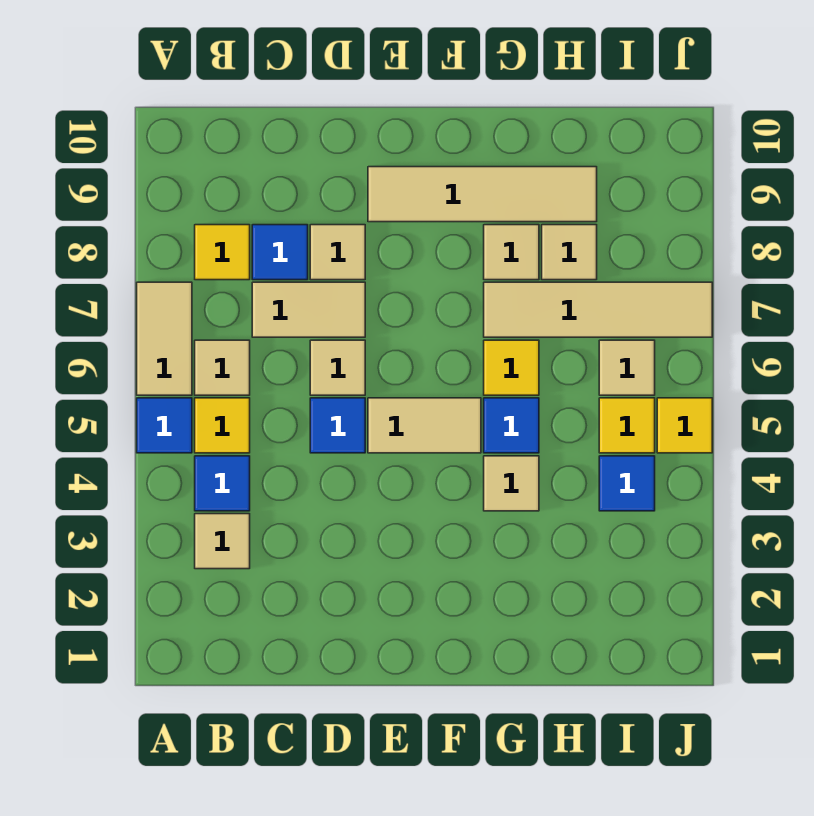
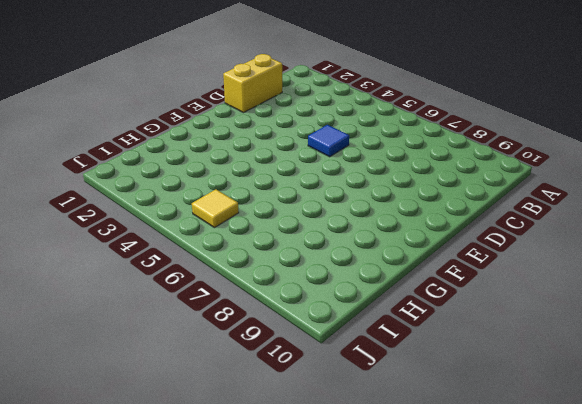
yellow 1x2 brick [223,54,282,113] -> none
none -> blue 1x1 tile [137,398,192,453]
none -> tan 1x2 tile [137,282,192,395]
none -> tan 1x1 tile [195,514,250,569]

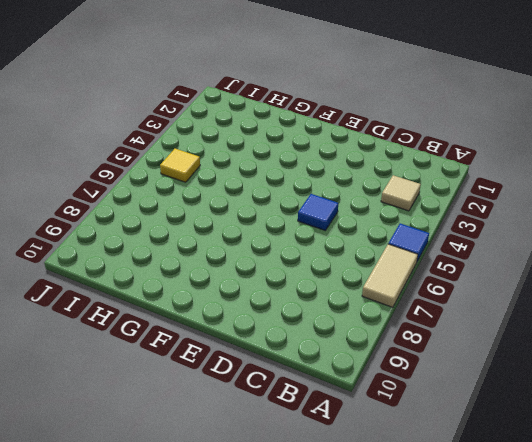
none -> blue 1x1 tile [195,456,250,511]
none -> yellow 1x1 tile [195,398,250,453]
none -> tan 1x1 tile [195,340,250,395]

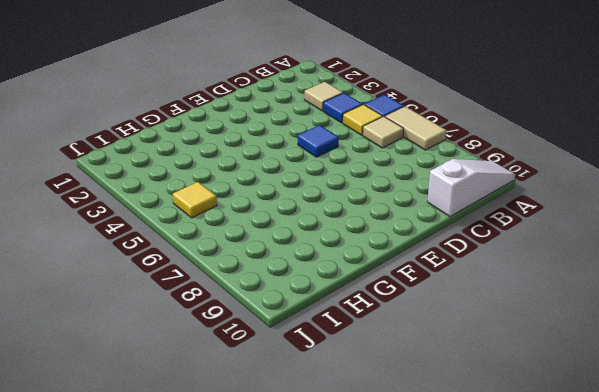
white 1x3 slope [427,159,515,217] -> none
none -> yellow 1x1 tile [195,225,250,280]
none -> tan 1x2 tile [252,282,365,337]
none -> blue 1x1 tile [252,225,308,280]

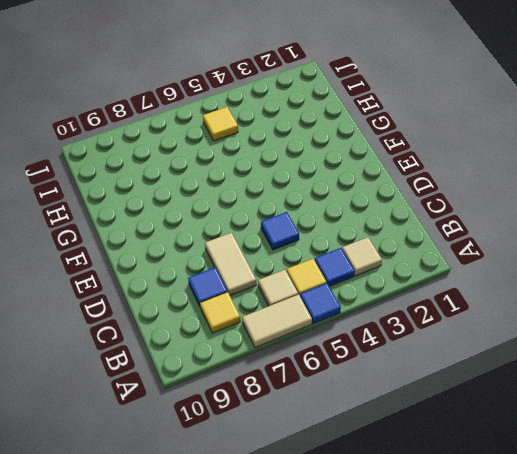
none -> tan 1x1 tile [310,340,365,395]
none -> tan 1x1 tile [310,225,365,280]
none -> tan 1x2 tile [368,398,481,453]

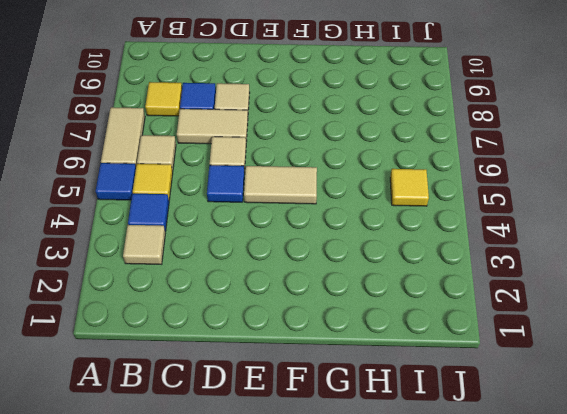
none -> tan 1x4 tile [368,167,597,222]
none -> tan 1x1 tile [484,456,539,511]
none -> blue 1x1 tile [484,398,539,453]

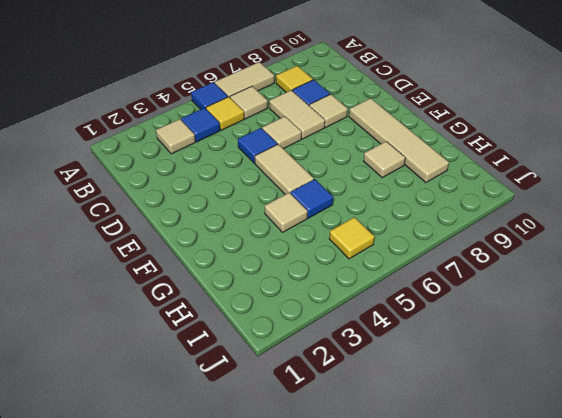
none -> yellow 1x1 tile [484,340,539,395]
none -> tan 1x4 tile [484,282,712,337]
none -> tan 1x1 tile [542,225,597,280]

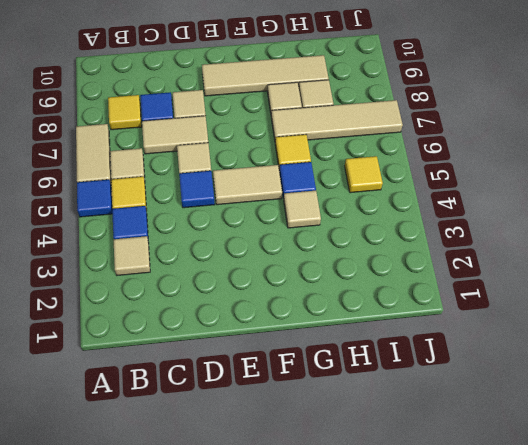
none -> blue 1x1 tile [599,456,655,511]
none -> tan 1x1 tile [599,340,655,395]
none -> yellow 1x1 tile [657,398,712,453]

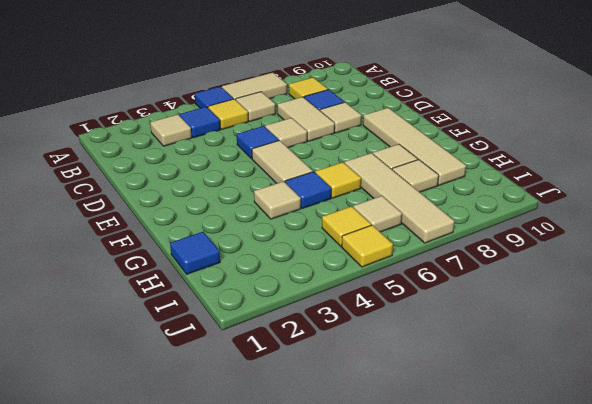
blue 1x1 tile [170,232,220,274] -> blue 1x1 tile moved to [599,456,655,511]

